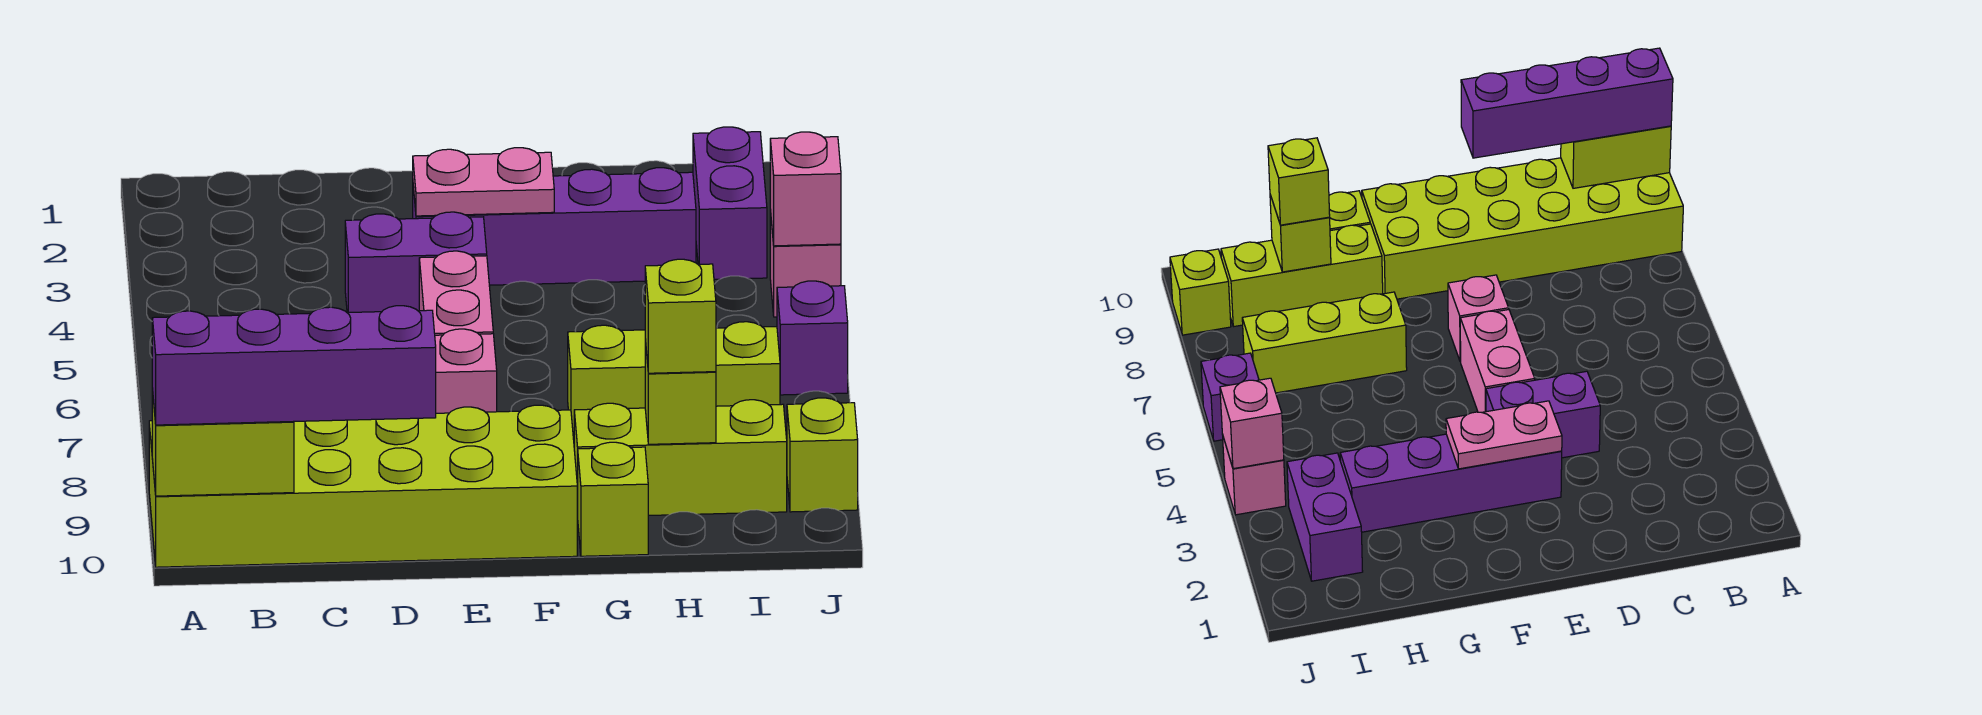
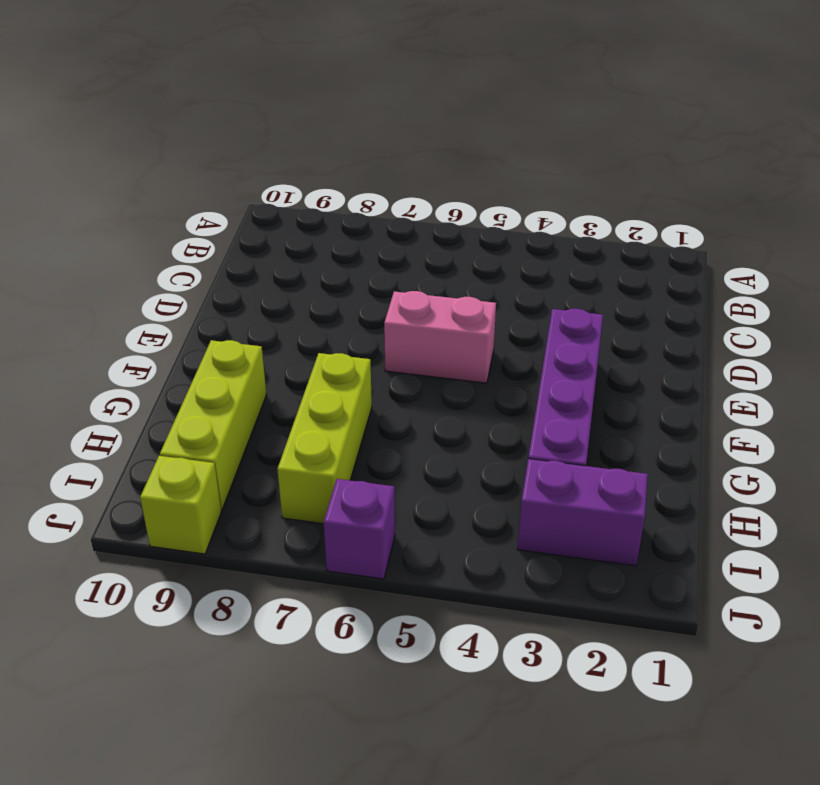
none -> lime 2x6 brick [149,405,577,567]
none -> purple 1x2 brick [345,212,487,313]
none -> pink 1x1 brick [435,329,497,413]

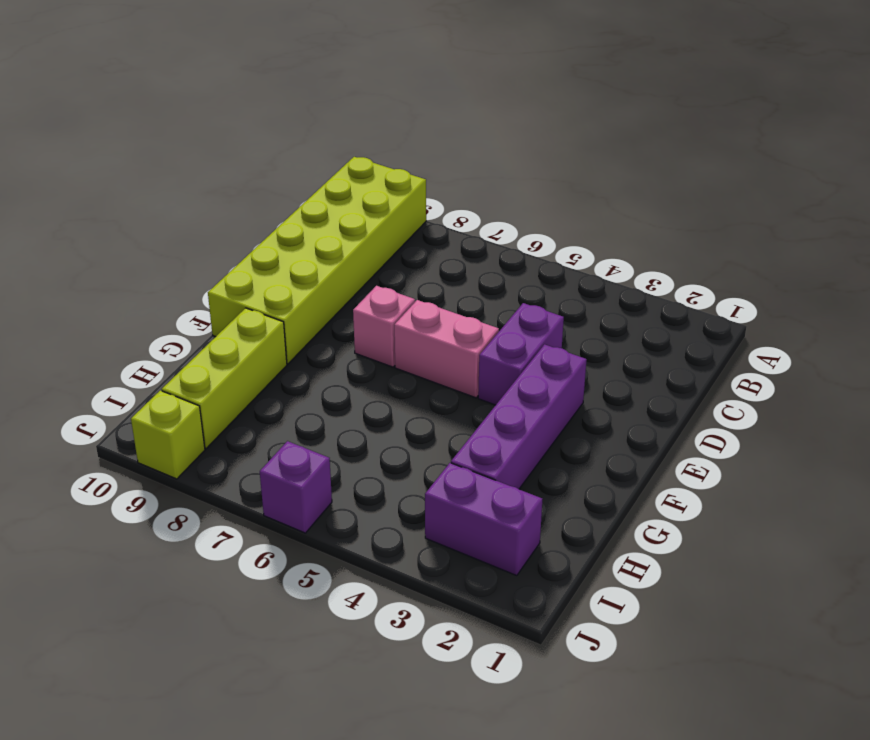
none -> lime 1x3 brick [568,322,780,439]
none -> lime 1x1 brick [578,442,648,556]
none -> pink 1x1 brick [770,210,841,317]

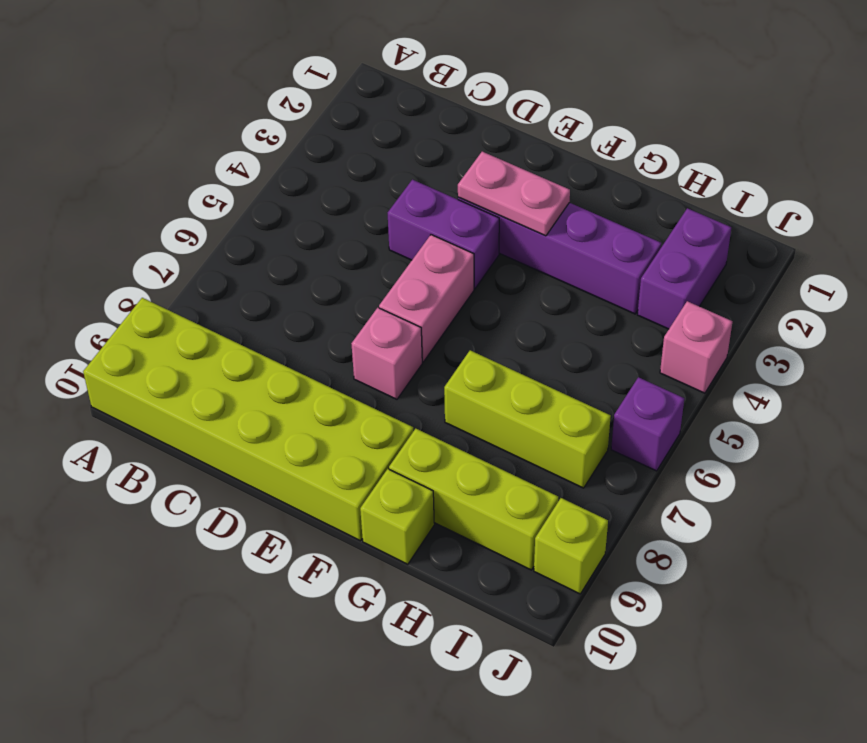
none -> lime 1x2 brick [152,389,294,496]
none -> lime 1x1 brick [645,340,716,444]
none -> pink 1x1 brick [770,132,841,246]

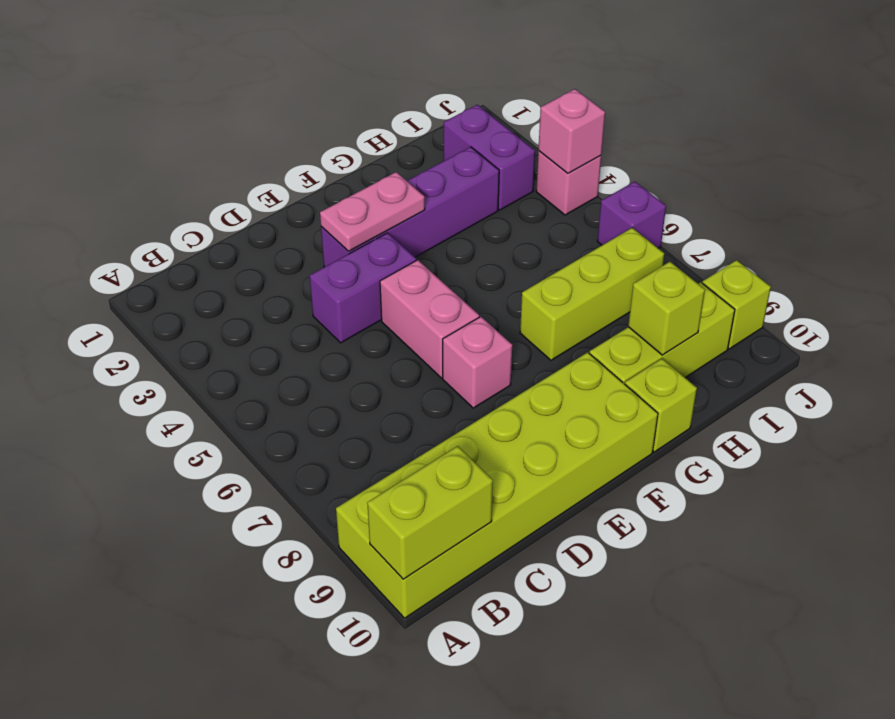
none -> purple 1x4 brick [152,306,436,425]
none -> lime 1x1 brick [645,259,716,373]

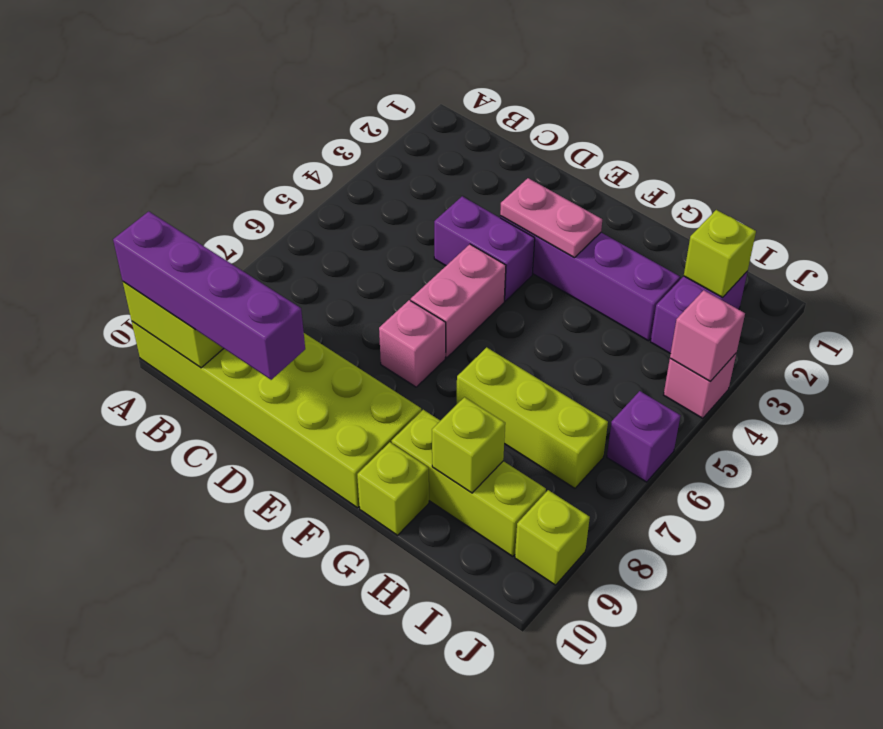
lime 1x1 brick [684,210,756,297] -> lime 1x1 brick moved to [645,259,716,373]

